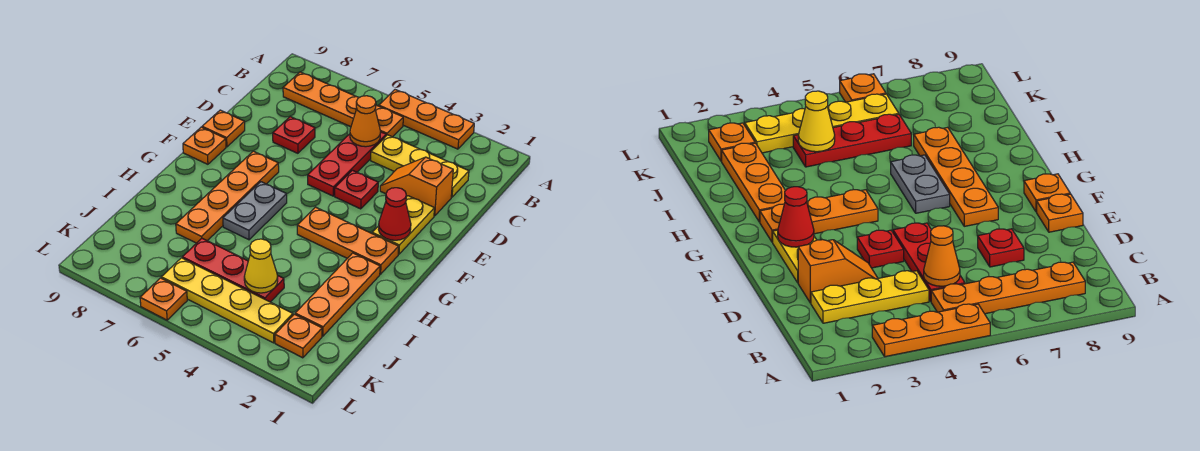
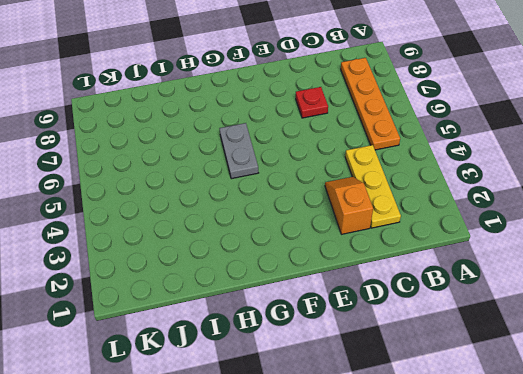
grey 1x2 plate [219,123,258,179] -> grey 1x2 plate turned to [223,182,287,240]
none -> orange 1x3 plate [379,90,474,149]
none -> red 1x3 plate [308,132,386,196]
none -> yellow 1x2 plate [372,196,434,254]

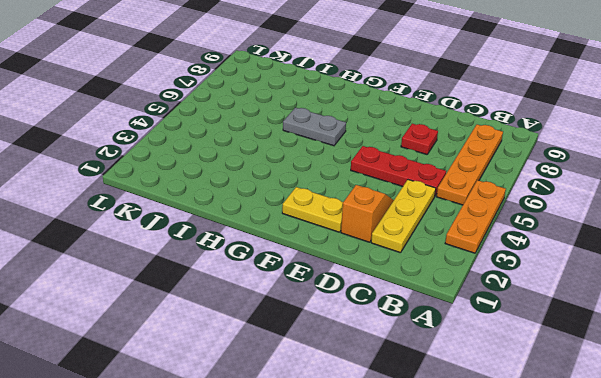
none -> red 1x1 plate [335,170,378,209]
none -> orange 1x1 plate [202,110,245,147]
none -> orange 1x4 plate [176,151,279,243]

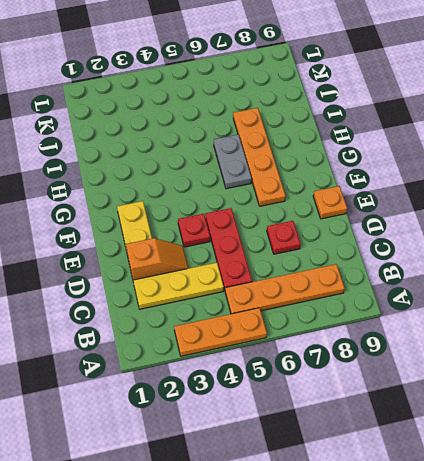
none -> orange 1x1 plate [183,127,226,164]
none -> orange 1x3 plate [297,207,399,274]
none -> orange 1x3 plate [295,253,380,336]

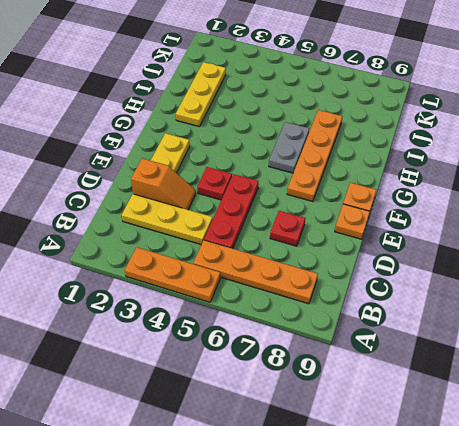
yellow 1x3 plate [176,62,226,127] -> orange 1x3 plate [295,253,380,336]
none -> orange 1x3 plate [297,207,399,274]
none -> red 1x3 plate [182,238,284,302]
none -> orange 1x1 plate [275,314,322,358]

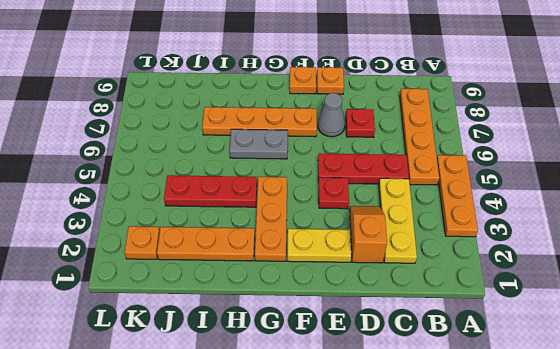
grey 1x1 cone [318,93,345,137] -> none
red 1x3 plate [164,175,257,207] -> red 1x3 plate turned to [182,238,284,302]
none -> yellow 1x4 plate [161,258,293,343]
none -> orange 1x1 plate [140,278,187,320]
none -> orange 1x1 cone [350,96,381,147]

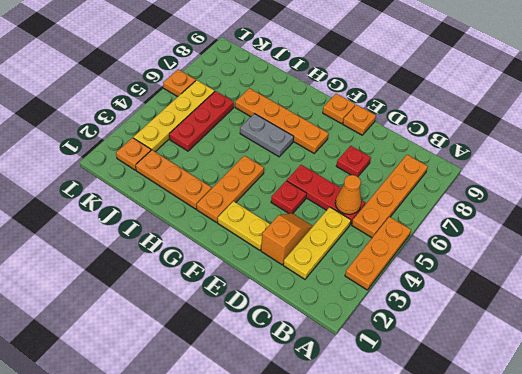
none -> red 1x1 cone [379,188,411,240]
none -> yellow 1x1 cone [244,239,278,293]

